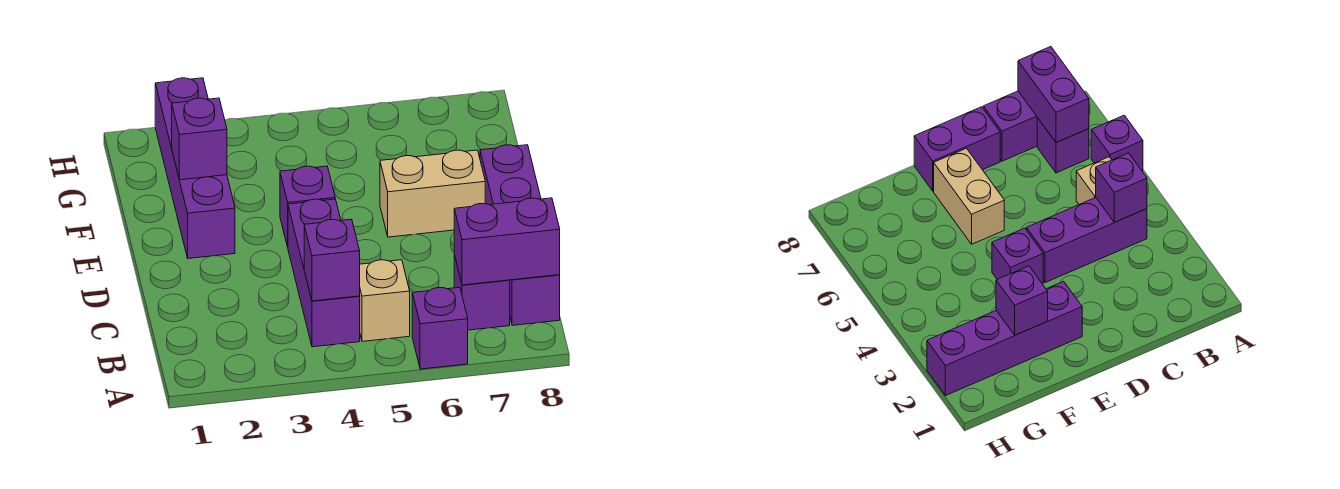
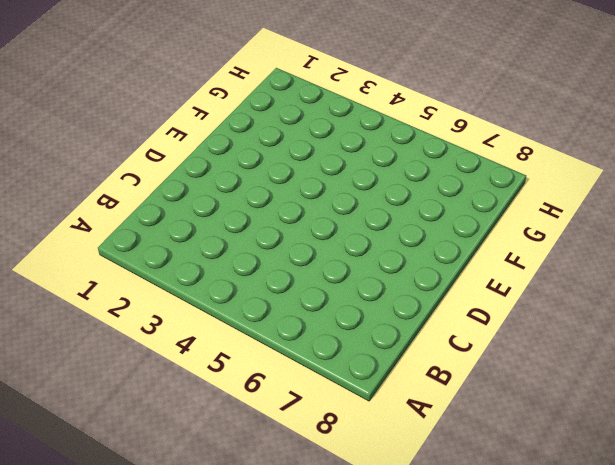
none -> purple 1x1 brick [412,287,468,369]
none -> purple 1x3 brick [288,199,360,347]
none -> tan 1x1 brick [360,260,410,341]

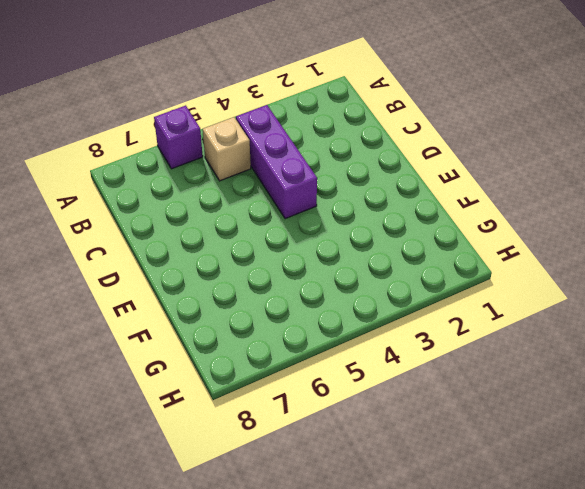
none -> purple 1x1 brick [454,255,510,330]
none -> purple 1x2 brick [510,275,560,325]
none -> purple 1x2 brick [480,145,541,205]

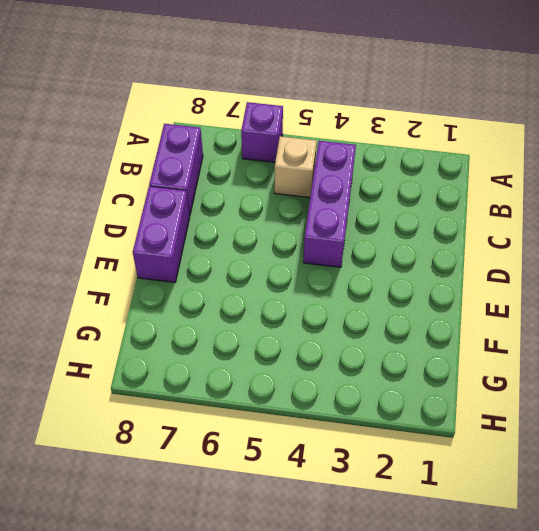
none -> purple 1x1 brick [454,255,510,330]
none -> purple 1x4 brick [155,78,235,259]
none -> purple 1x1 brick [280,166,335,247]

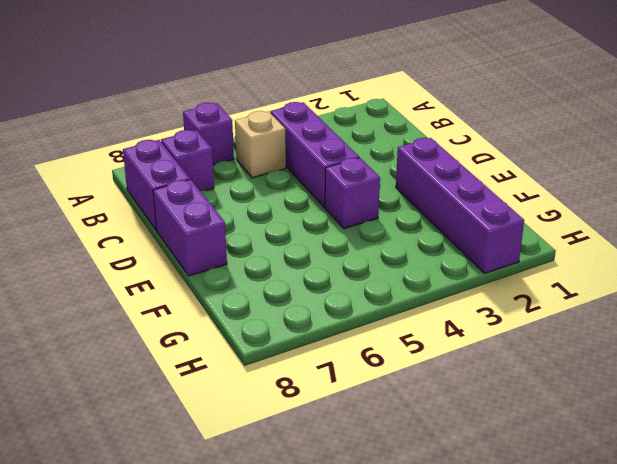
none -> tan 1x2 brick [380,150,485,237]
none -> purple 1x1 brick [304,219,360,301]
none -> purple 1x2 brick [454,198,560,285]

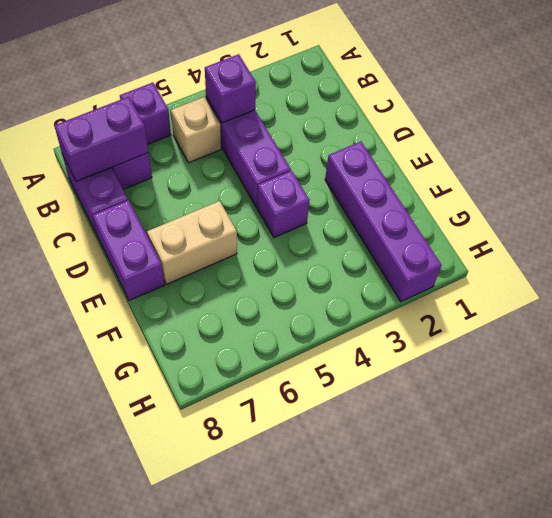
none -> purple 1x1 brick [172,98,227,180]

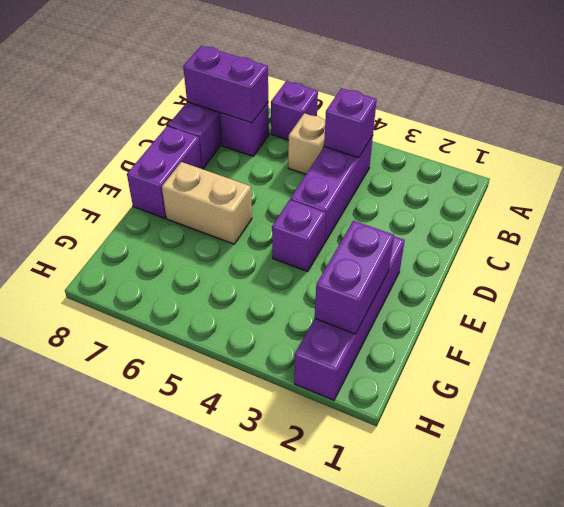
purple 1x2 brick [315,221,394,334] -> purple 1x1 brick [172,98,227,180]

